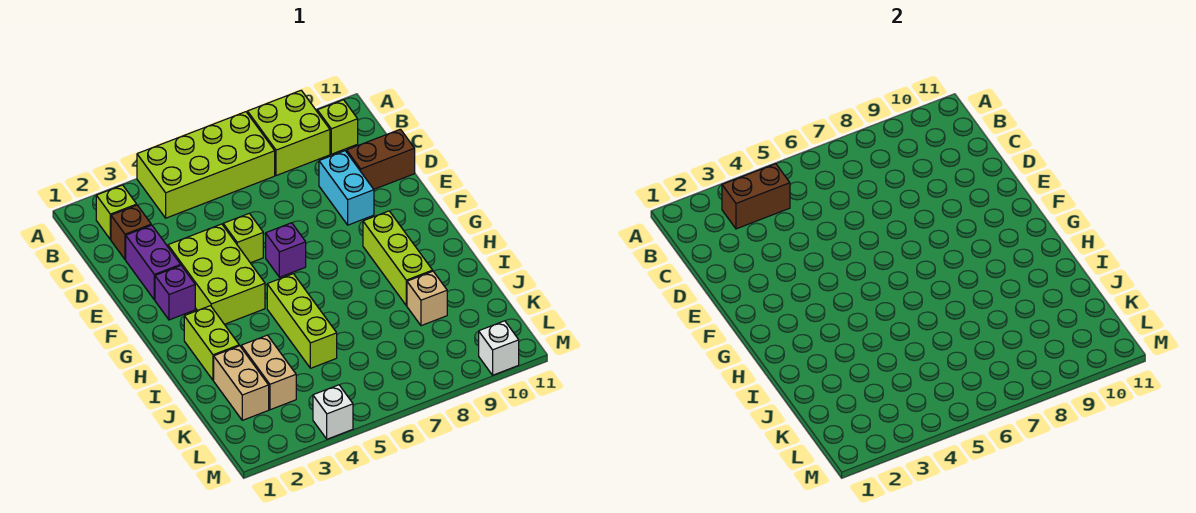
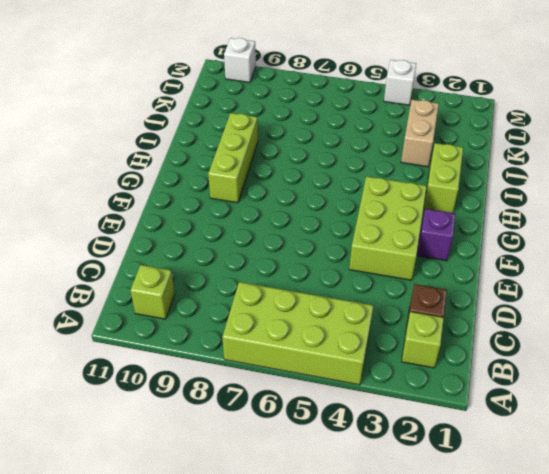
none -> lime 2x2 brick [247,90,330,176]
none -> purple 1x2 brick [126,225,181,300]
none -> cyan 1x2 brick [319,151,374,225]

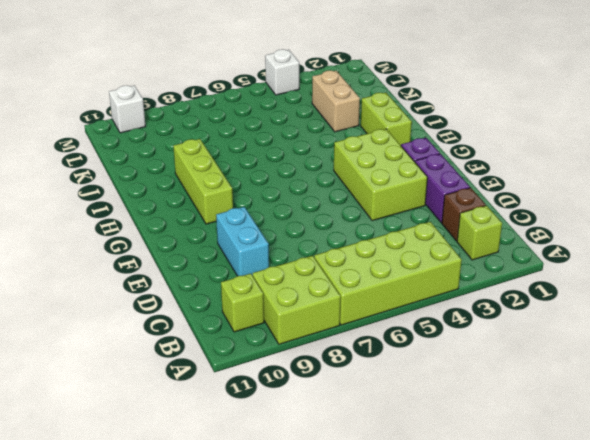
none -> brown 1x2 brick [347,129,415,189]
none -> lime 1x1 brick [223,213,263,263]
none -> purple 1x1 brick [266,223,306,277]

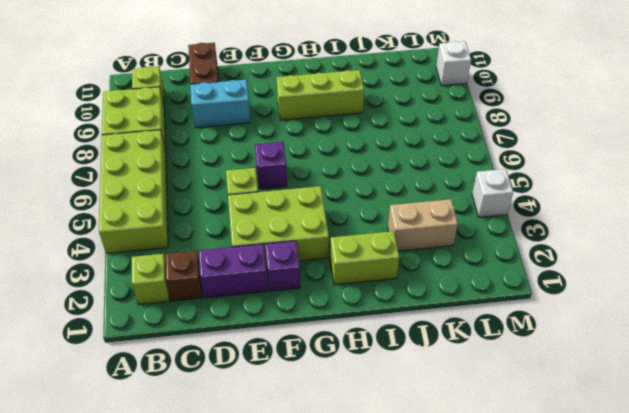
none -> lime 1x3 brick [267,274,337,368]
none -> tan 1x2 brick [214,346,269,420]
none -> tan 1x1 brick [407,271,447,326]

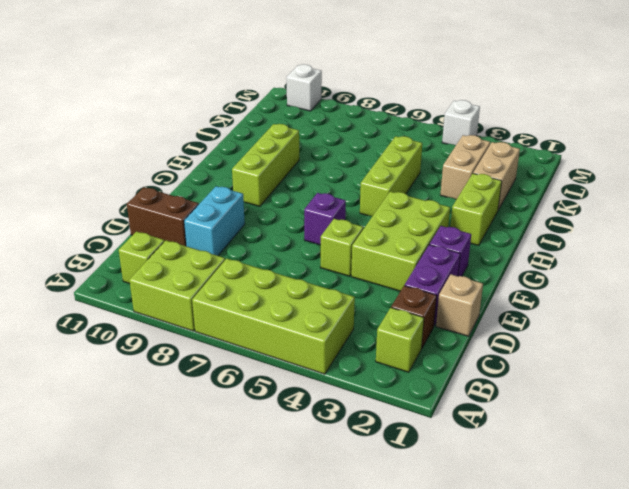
tan 1x1 brick [436,274,483,336] -> tan 1x1 brick moved to [407,271,447,326]
none -> brown 1x2 brick [722,164,790,229]

